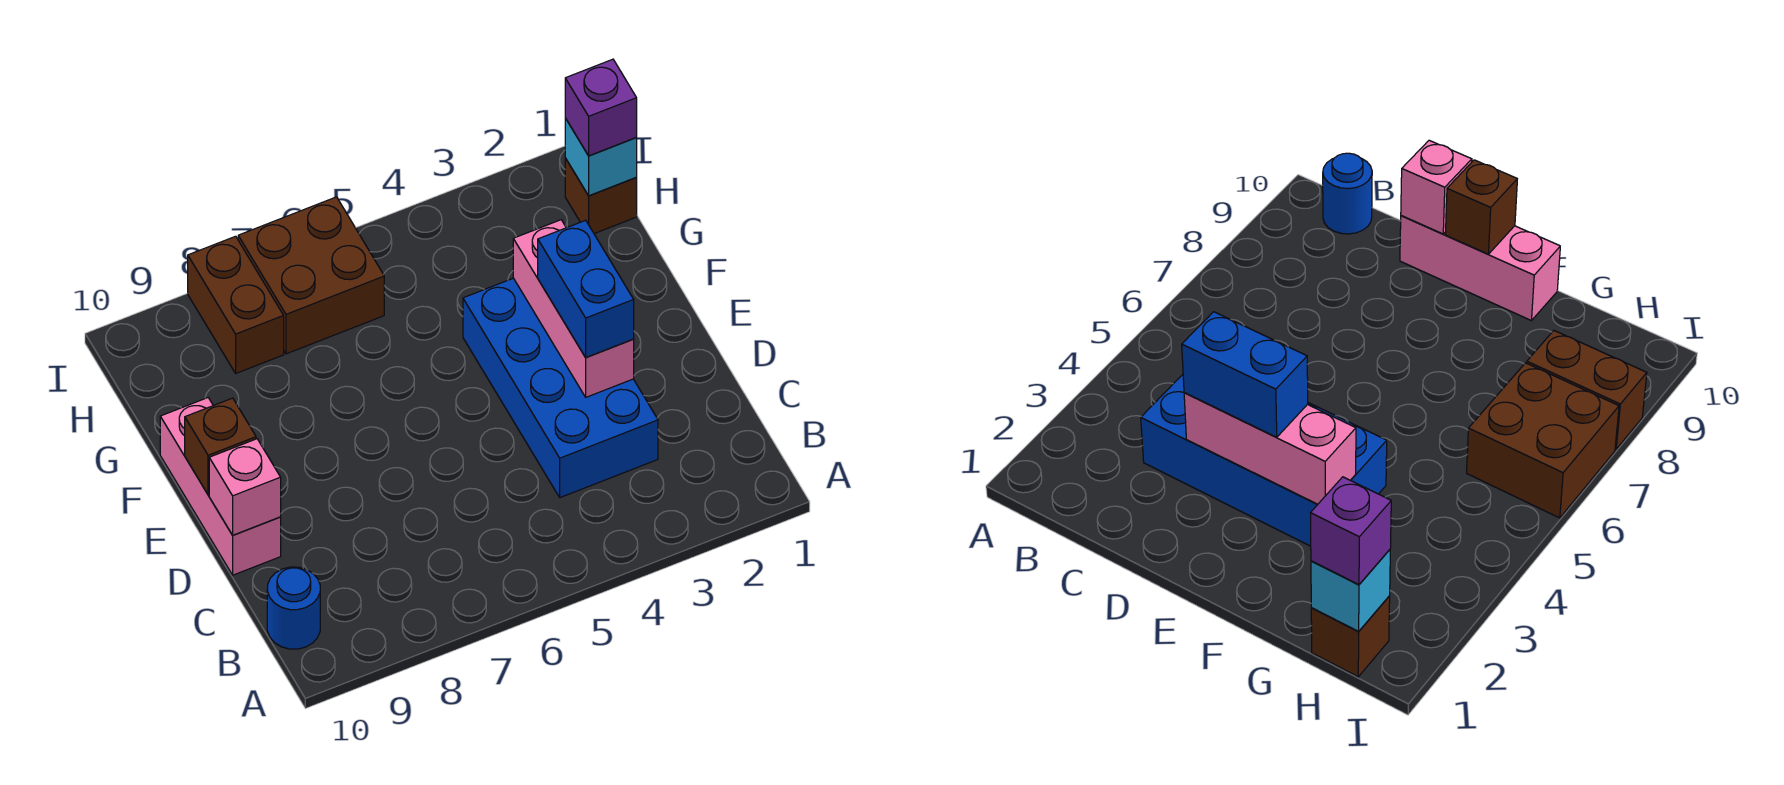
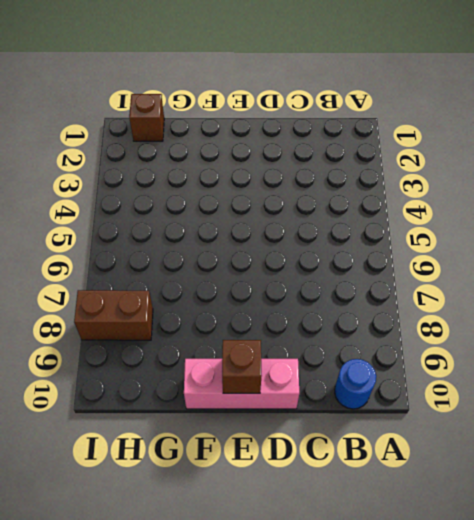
none -> blue 2x4 brick [463,278,658,498]
none -> brown 2x2 brick [238,197,384,354]
none -> pink 1x3 brick [513,220,634,397]

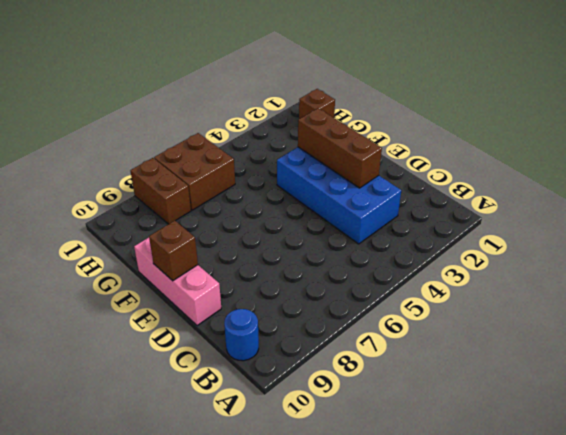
brown 1x3 brick [298,108,382,188] -> pink 1x3 brick [513,220,634,397]
none -> pink 1x1 brick [209,439,281,535]
none -> cyan 1x1 brick [565,118,637,196]
none -> blue 1x2 brick [538,220,634,357]

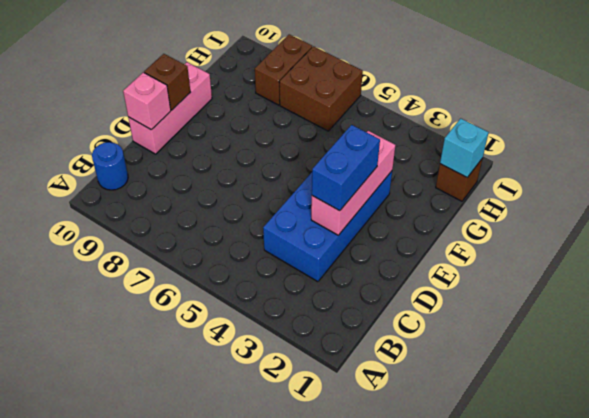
none -> purple 1x1 brick [565,59,637,156]

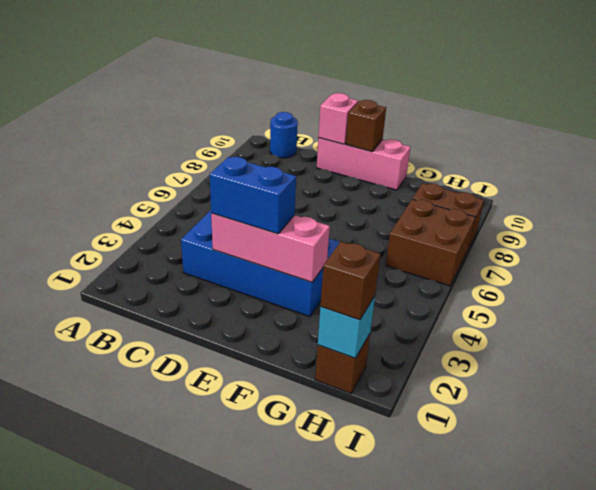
brown 1x1 brick [321,242,380,320] -> purple 1x1 brick [565,59,637,156]

